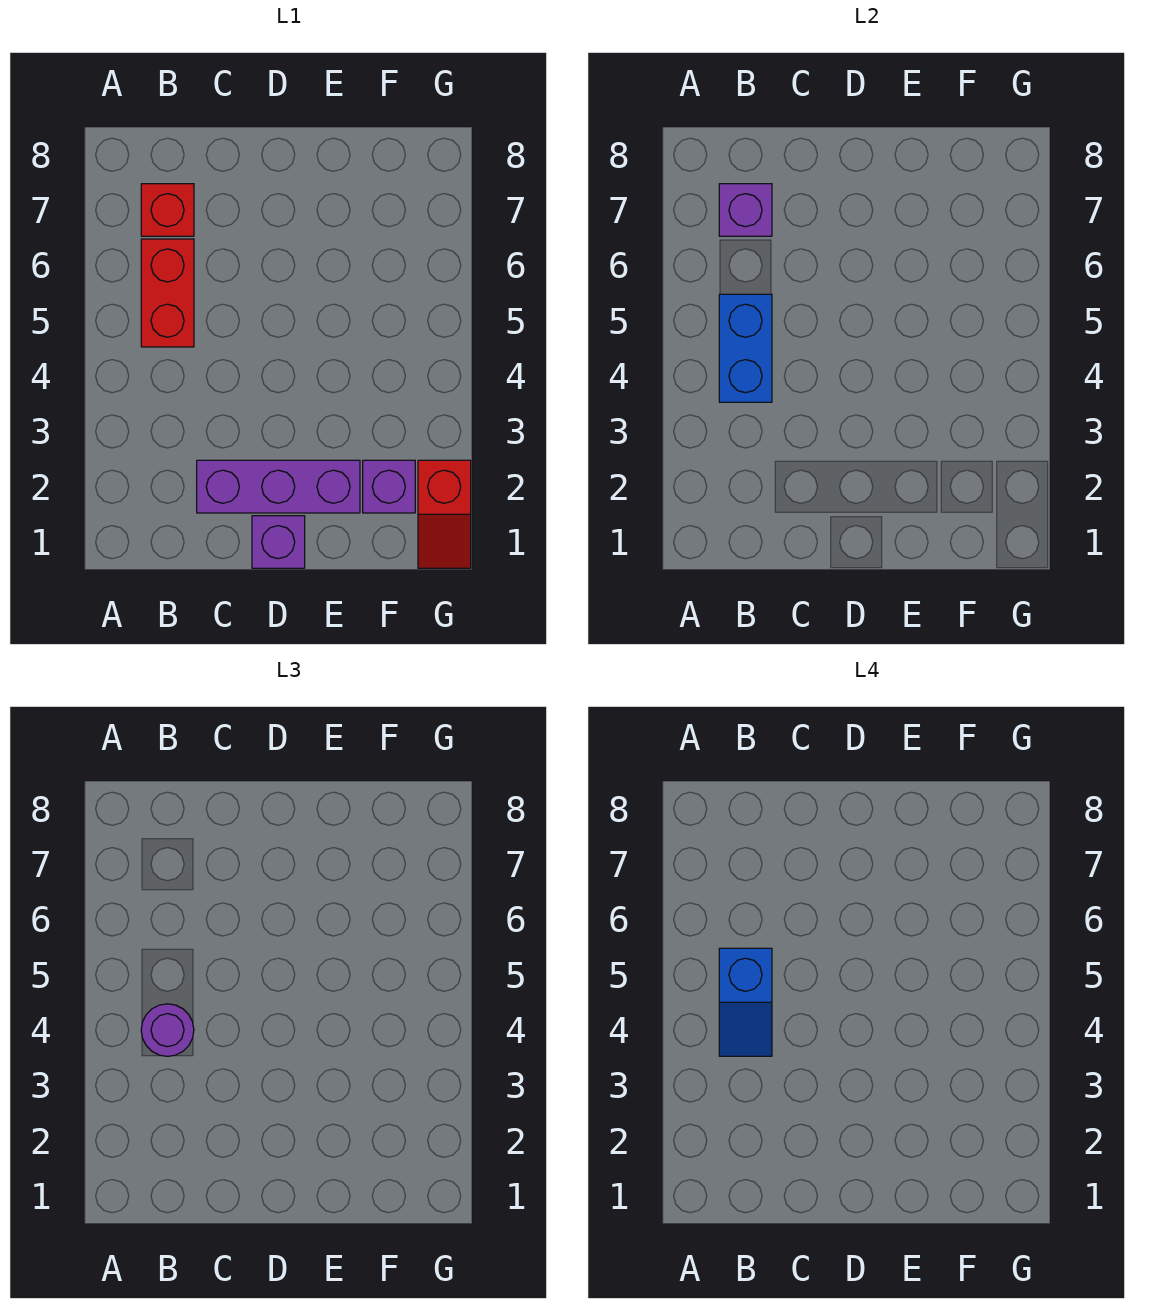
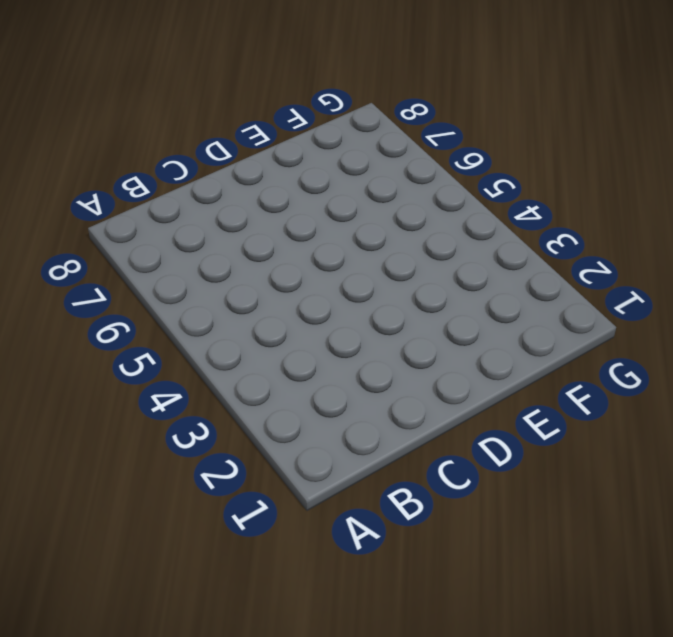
none -> red 1x2 brick [141,239,194,347]
none -> red 1x1 brick [141,184,194,236]

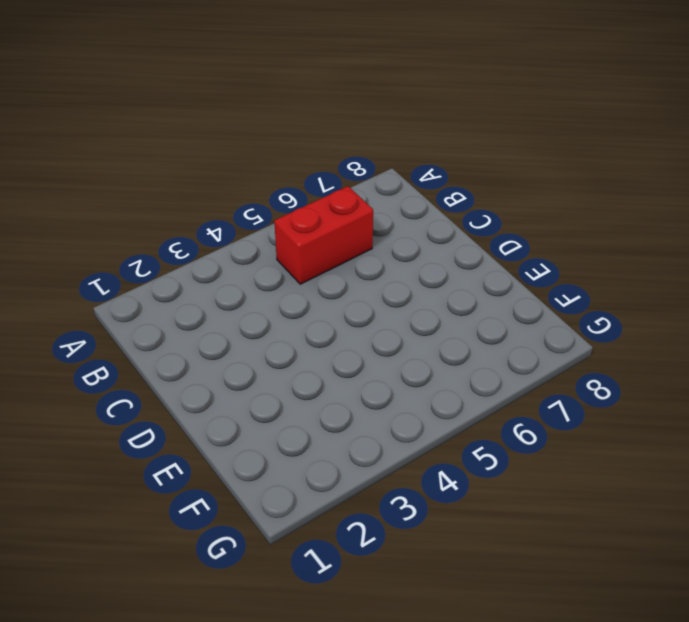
none -> red 1x1 brick [141,184,194,236]
none -> purple 1x3 brick [197,460,360,513]

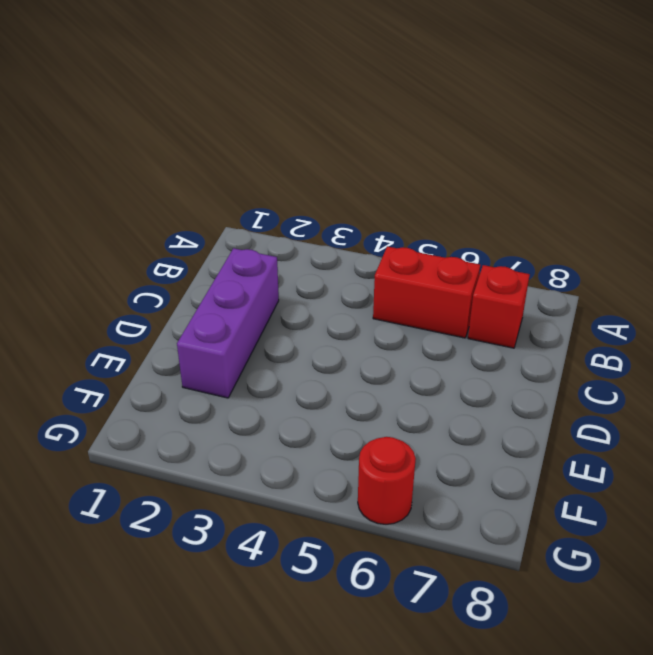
red 1x1 round brick [358,437,416,524] -> none
none -> purple 1x1 brick [252,516,305,568]
none -> purple 1x1 brick [363,460,415,513]

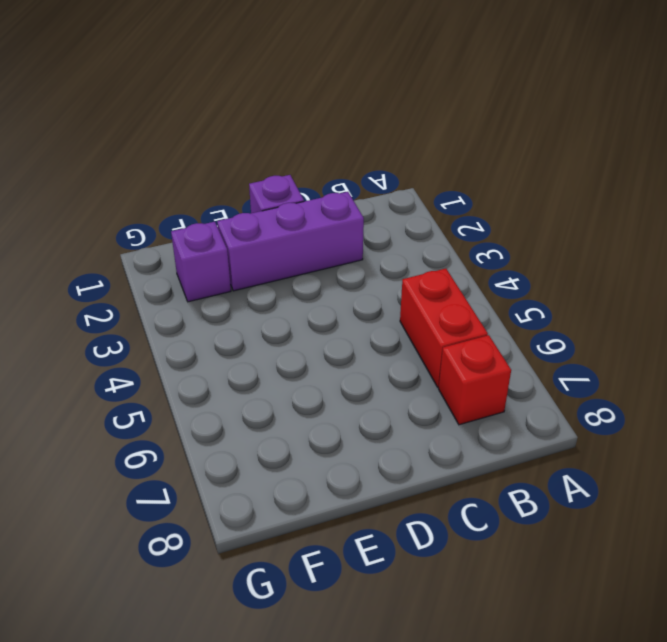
none -> red 1x2 slope [418,460,471,568]
none -> blue 1x2 brick [719,294,772,402]

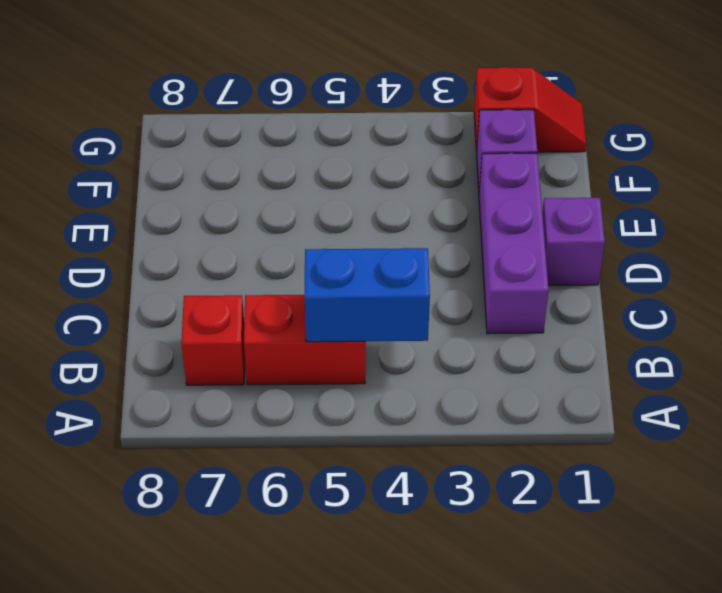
none -> purple 1x1 brick [719,184,772,236]
none -> purple 1x1 round brick [141,1004,194,1056]

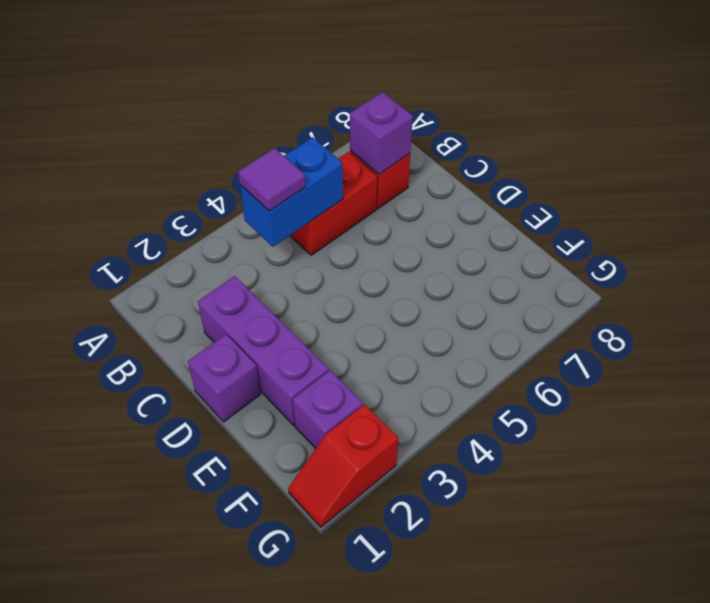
purple 1x1 tile [238,148,305,211] -> purple 1x1 round brick [141,1004,194,1056]
none -> blue 1x2 slope [719,948,772,1056]

